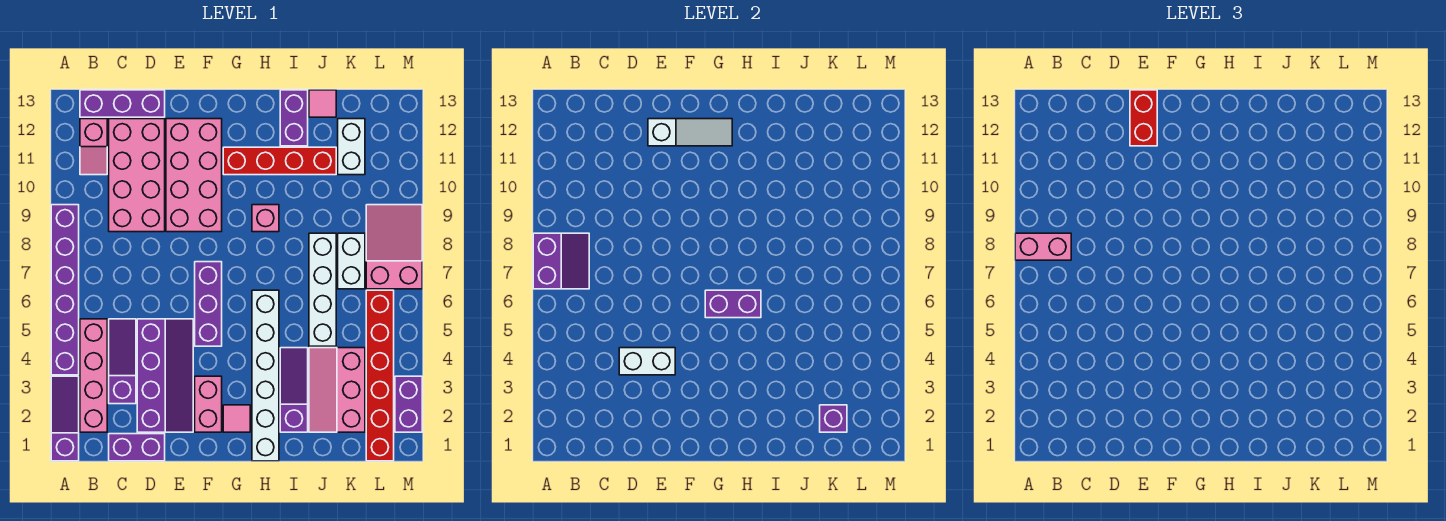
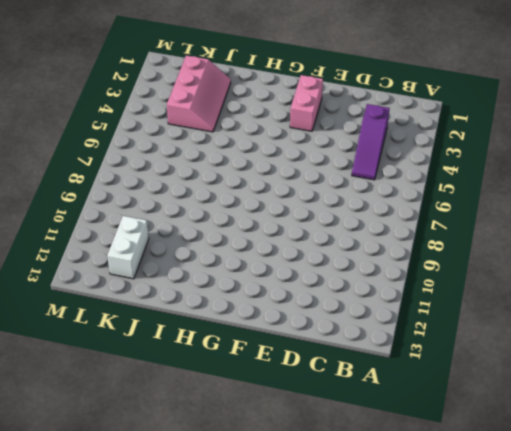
none -> purple 1x3 slope [51,376,79,461]
none -> purple 1x6 brick [51,205,79,375]
none -> pink 1x4 brick [80,319,107,432]
none -> pink 1x2 slope [80,119,107,175]

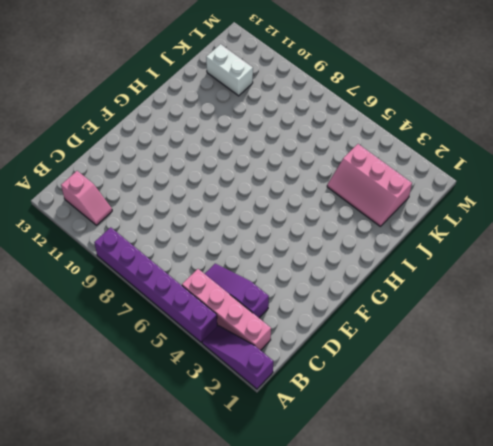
none -> purple 1x3 brick [80,90,165,117]
none -> purple 1x2 brick [109,434,165,461]
none -> pink 2x4 brick [109,119,165,232]
none -> purple 2x4 slope [137,319,193,432]

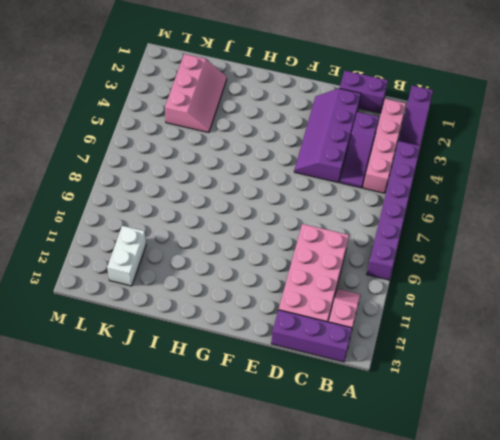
none -> pink 2x4 brick [166,119,222,232]
none -> pink 1x2 brick [195,376,222,432]
none -> purple 1x3 brick [195,262,222,346]
none -> pink 1x1 tile [223,405,250,432]

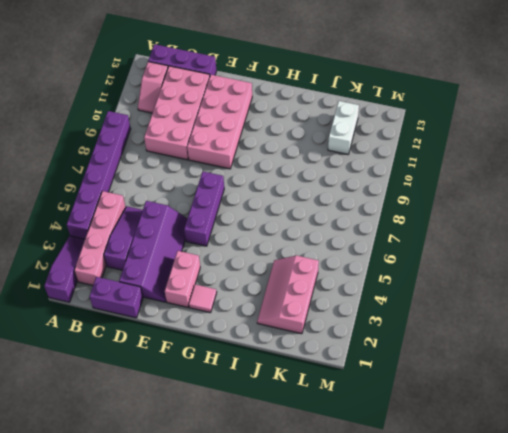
none -> red 1x4 brick [223,147,336,175]
none -> white 1x6 brick [252,290,279,461]
none -> pink 1x1 brick [252,205,279,232]
none -> purple 1x3 slope [280,348,308,432]

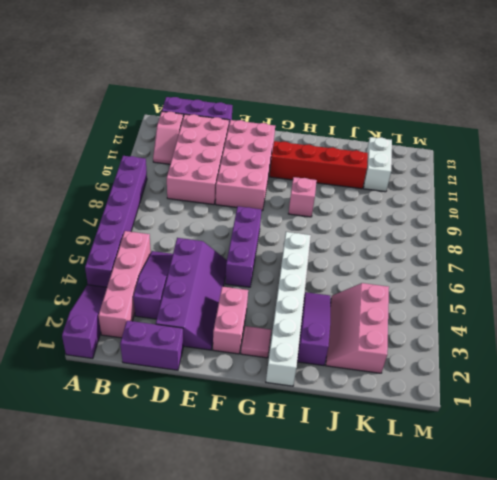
none -> purple 1x2 brick [280,90,308,146]
none -> white 1x4 brick [309,233,336,346]
none -> pink 1x1 tile [309,90,336,117]
none -> white 1x2 brick [338,233,365,289]

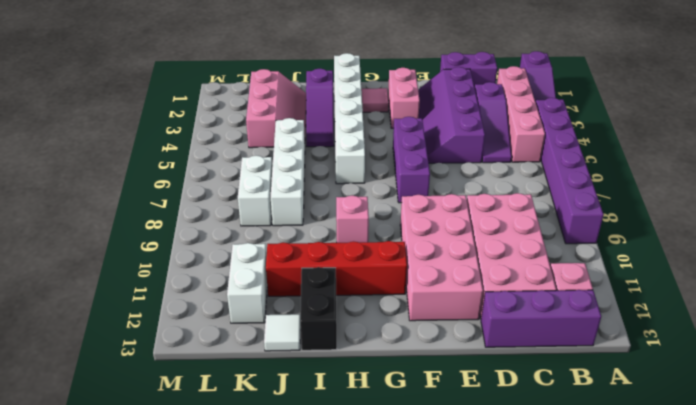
black 1x2 brick [300,267,337,350] -> purple 1x2 brick [280,90,308,146]
white 1x1 tile [264,314,301,351] -> pink 1x1 tile [309,90,336,117]
none -> red 1x6 brick [366,290,394,461]
none -> pink 2x3 slope [366,205,422,289]
none -> purple 1x2 brick [395,376,422,432]
none -> purple 2x2 slope [533,233,589,289]

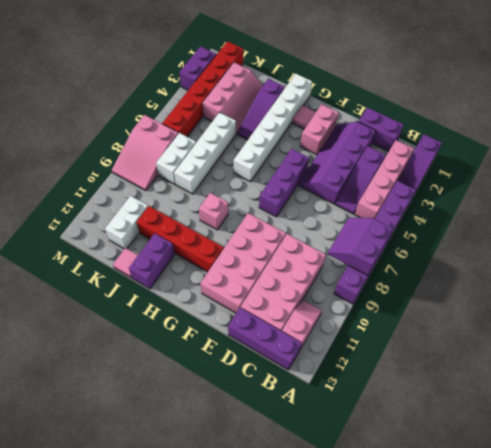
none -> white 1x2 brick [619,348,675,375]
none -> white 1x3 slope [648,119,732,146]
none -> purple 1x2 brick [705,290,761,318]
none -> purple 1x1 brick [820,405,847,432]

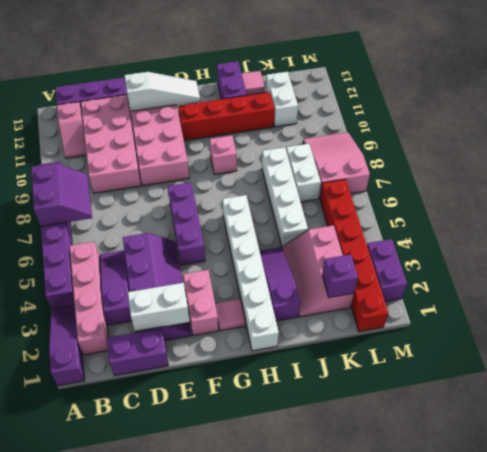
white 1x2 brick [128,283,190,331] -> white 1x2 brick moved to [619,348,675,375]
none -> purple 1x2 brick [705,290,761,318]
none -> pink 1x2 brick [1015,233,1071,260]
none -> red 1x2 brick [1130,90,1157,146]

